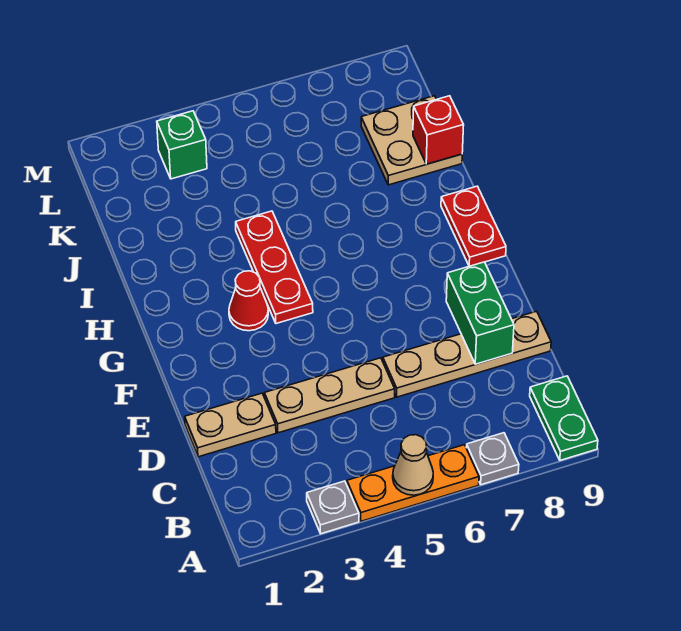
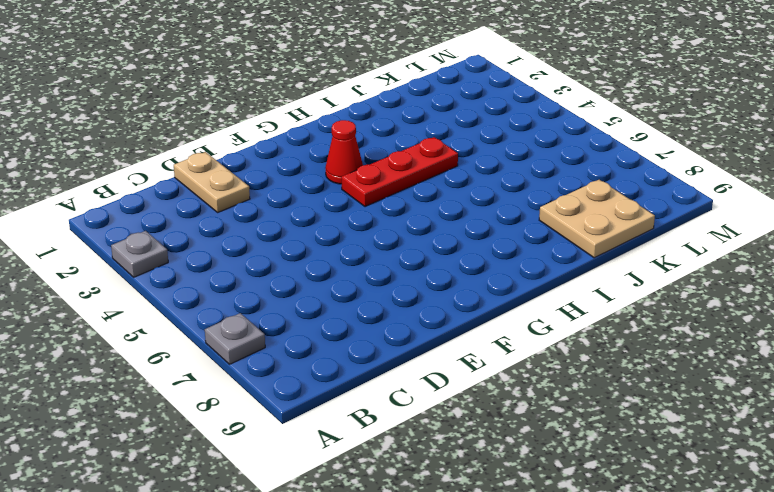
none -> orange 1x3 plate [347,445,479,521]
none -> green 1x2 plate [530,376,598,460]
none -> tan 1x3 plate [264,358,395,433]

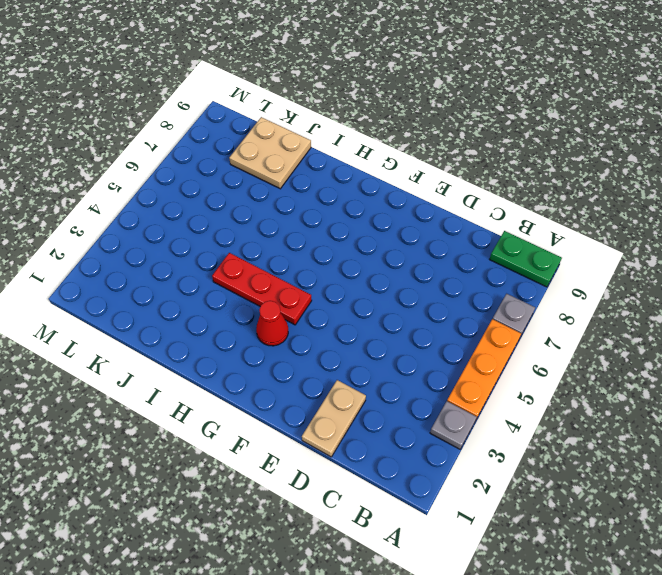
none -> tan 1x3 plate [264,358,395,433]
none -> tan 1x4 plate [383,311,551,397]
none -> red 1x2 plate [441,186,506,266]

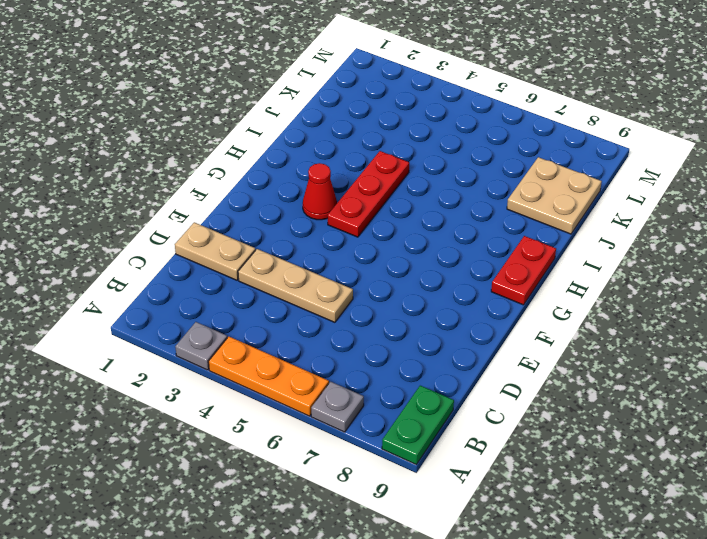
none -> tan 1x4 plate [383,311,551,397]
none -> green 1x1 brick [157,111,207,179]
none -> tan 1x1 cone [393,435,433,495]

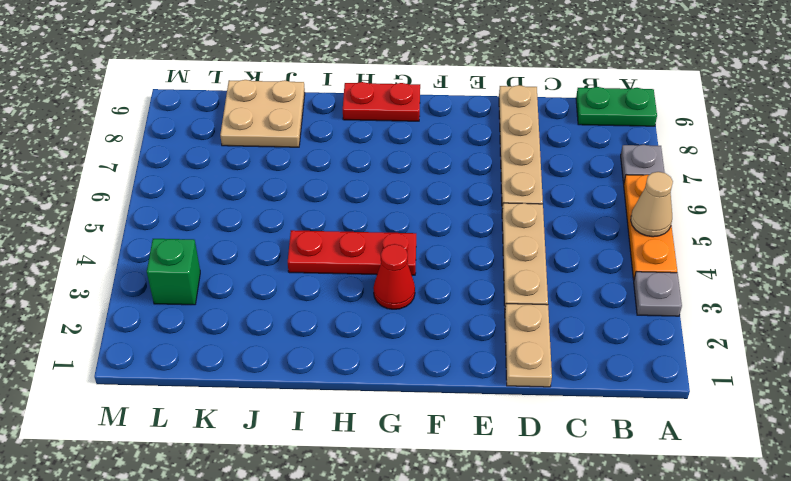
none -> green 1x2 brick [446,262,514,364]
none -> red 1x1 brick [413,96,464,164]

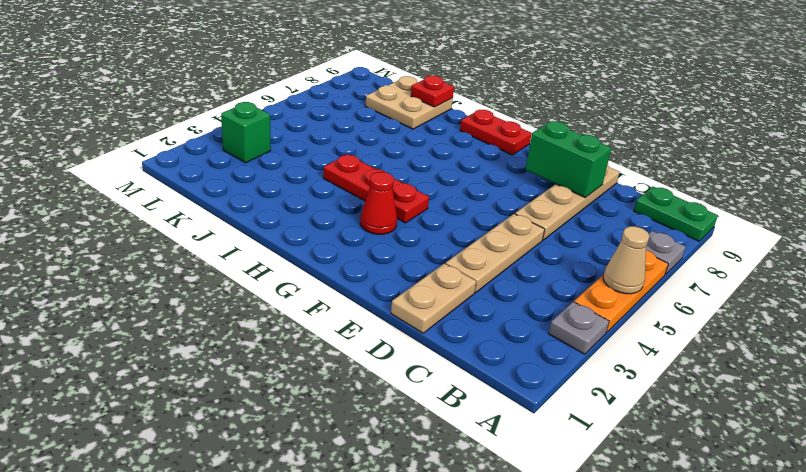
red 1x1 plate [411,76,454,107] -> red 1x1 brick [413,96,464,164]

